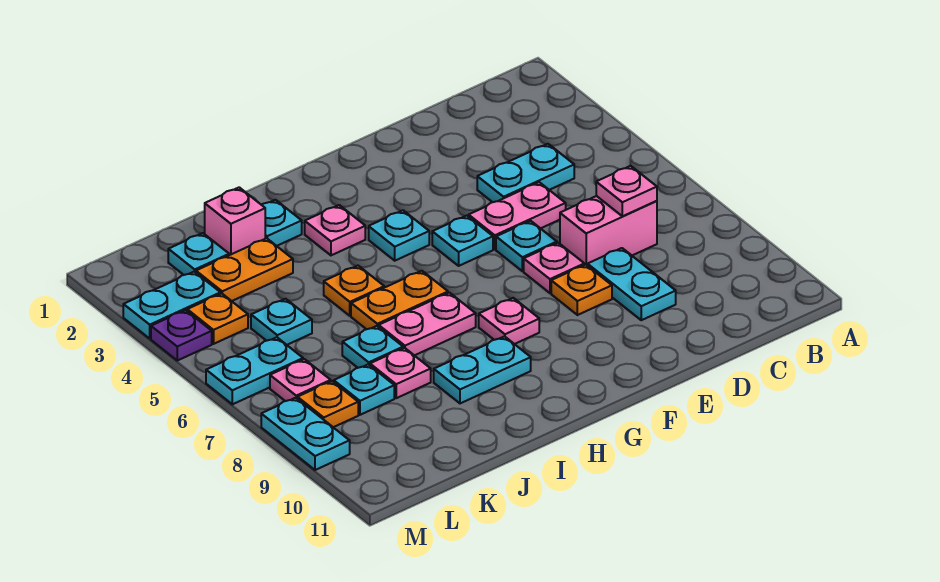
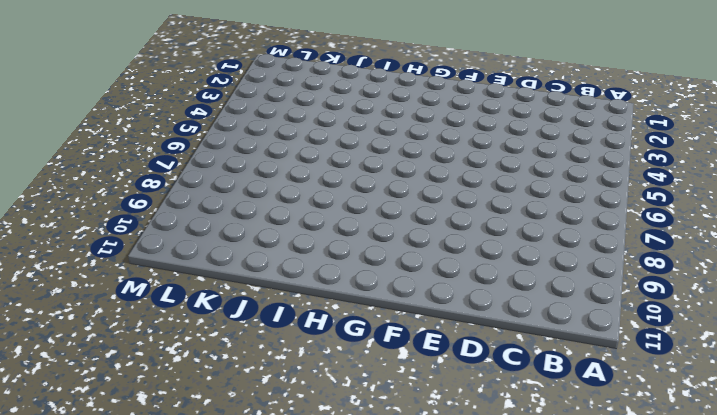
none -> cyan 1x2 plate [477,144,574,202]
none -> pink 1x2 brick [560,196,657,266]
none -> pink 1x2 plate [469,182,566,249]
none -> cyan 1x2 plate [588,248,676,320]

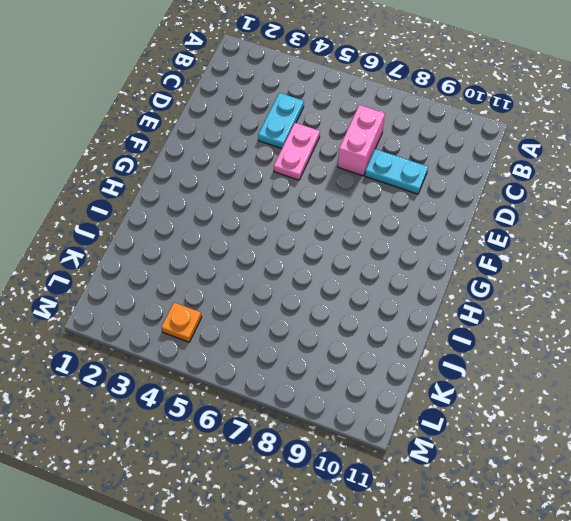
none -> cyan 1x1 plate [496,221,557,271]
none -> pink 1x1 plate [524,243,584,293]
none -> orange 1x1 plate [551,265,612,315]
none -> cyan 1x1 plate [432,216,493,266]

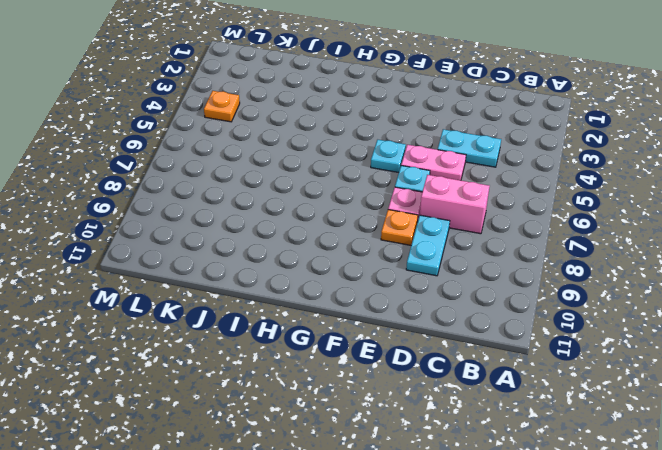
none -> cyan 1x1 plate [369,210,429,261]
none -> pink 1x1 plate [479,298,539,344]
none -> pink 1x1 plate [305,205,365,255]
none -> orange 1x2 plate [351,271,448,329]

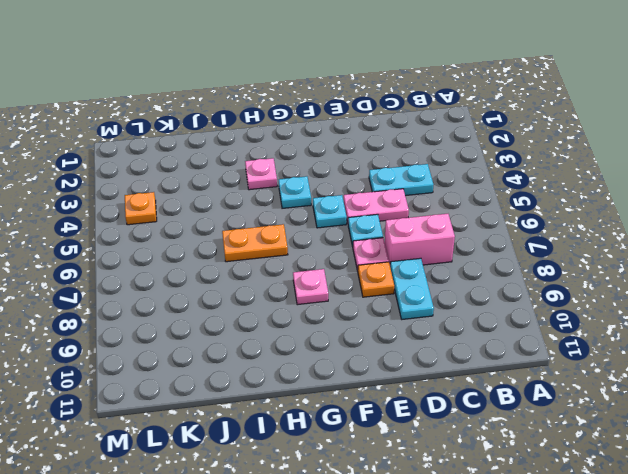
none -> pink 1x2 plate [379,293,476,355]
none -> cyan 1x2 plate [434,336,531,403]
none -> cyan 1x1 plate [262,200,302,246]
none -> orange 1x1 plate [324,266,384,316]

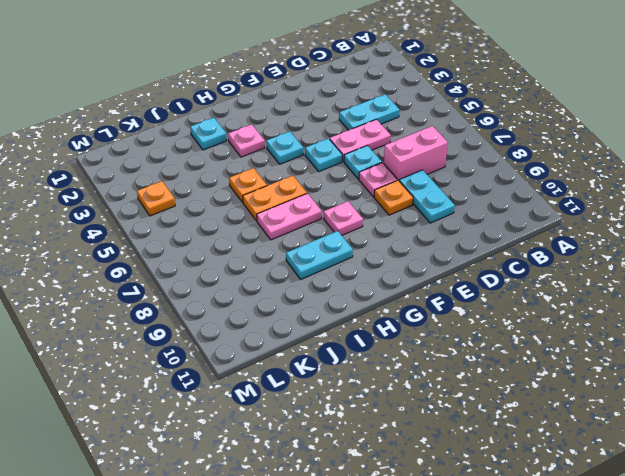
none -> pink 1x1 brick [205,187,265,255]
none -> orange 1x2 plate [196,238,293,301]
none -> cyan 1x1 plate [342,326,403,368]
none -> pink 1x1 plate [370,348,431,398]

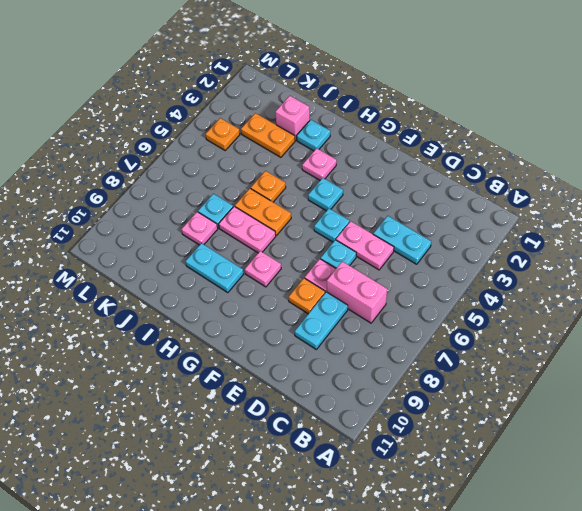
none -> cyan 1x1 plate [168,233,229,275]
none -> cyan 1x1 plate [251,299,312,345]
none -> cyan 1x1 plate [334,364,394,415]
none -> cyan 1x2 plate [123,272,220,339]

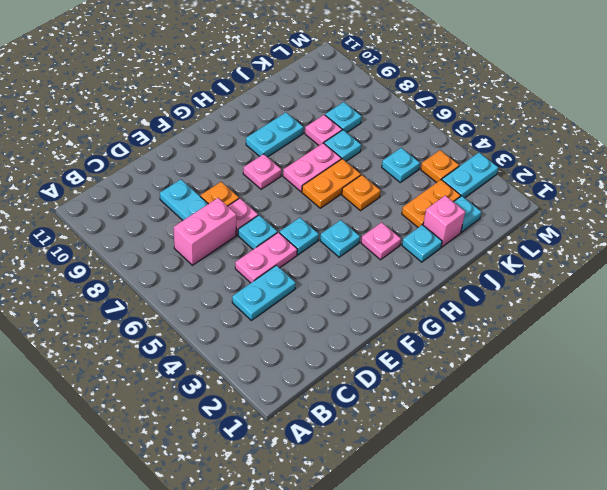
none -> cyan 1x2 plate [206,337,303,404]
none -> pink 1x1 plate [270,359,331,401]
none -> orange 1x1 plate [298,381,358,427]
none -> purple 1x1 plate [151,310,212,361]

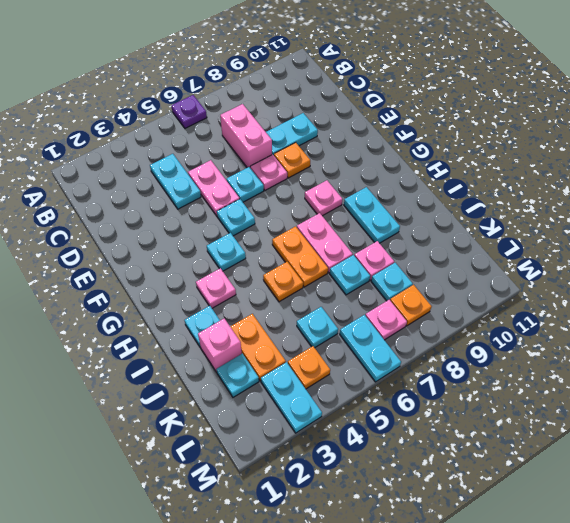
purple 1x1 plate [171,95,207,128] -> purple 1x1 plate moved to [151,310,212,361]
none -> cyan 1x2 plate [261,398,350,470]
none -> pink 1x1 plate [596,166,657,216]

